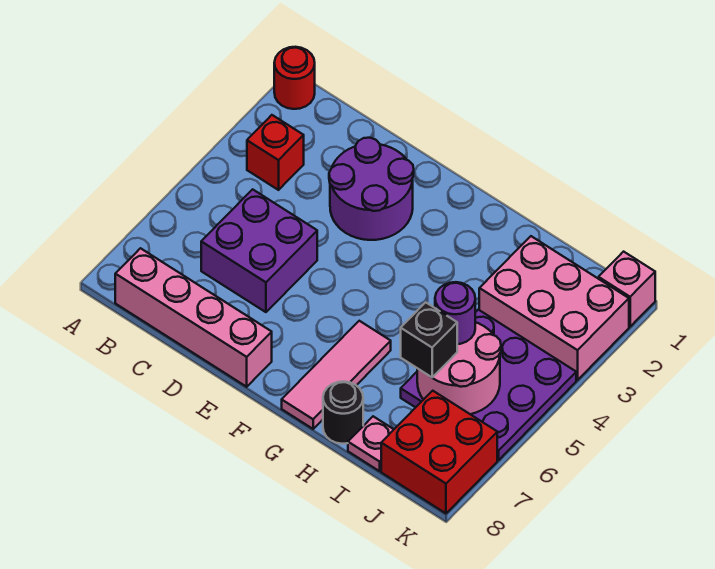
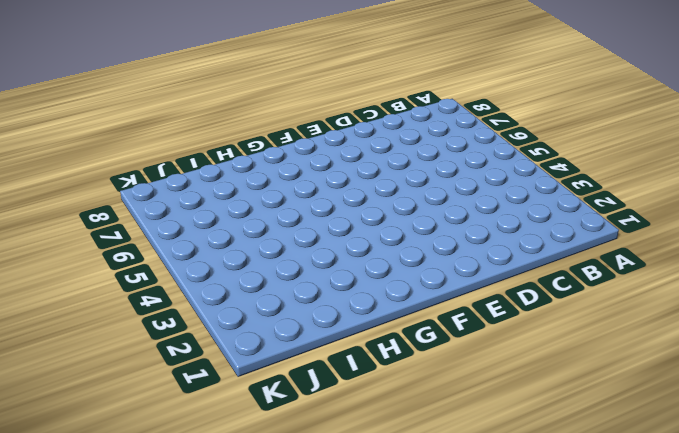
none -> red 1x1 round brick [274,47,315,109]
none -> red 1x1 brick [247,115,304,190]
none -> pink 1x4 brick [115,248,272,387]

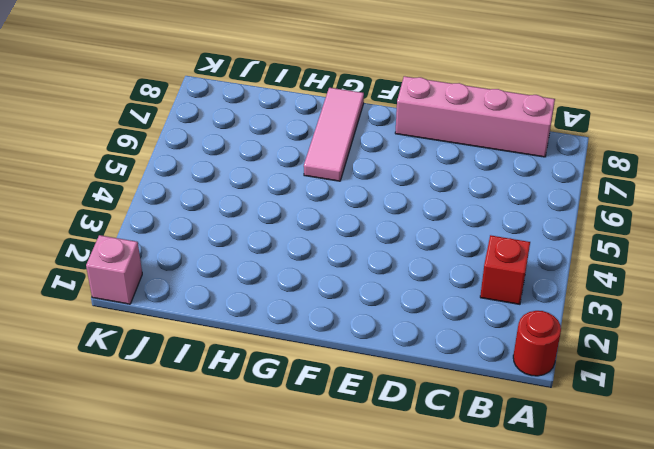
none -> purple 2x2 brick [201,189,317,312]
none -> purple 2x2 round brick [329,138,414,240]
none -> black 1x1 round brick [323,381,363,444]

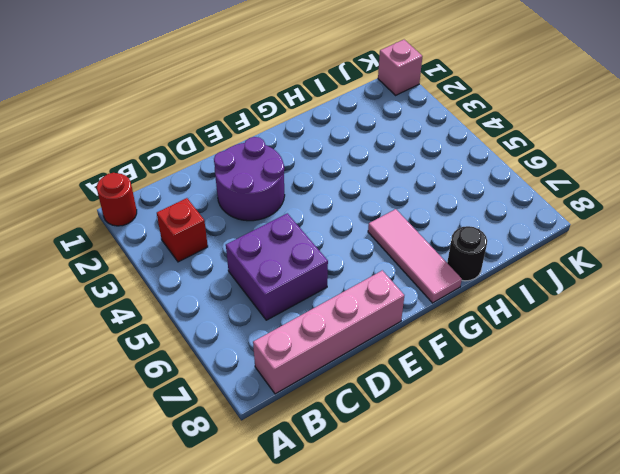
none -> pink 2x3 brick [479,236,629,380]
none -> purple 3x3 plate [401,310,576,460]
none -> pink 1x1 plate [348,416,394,471]

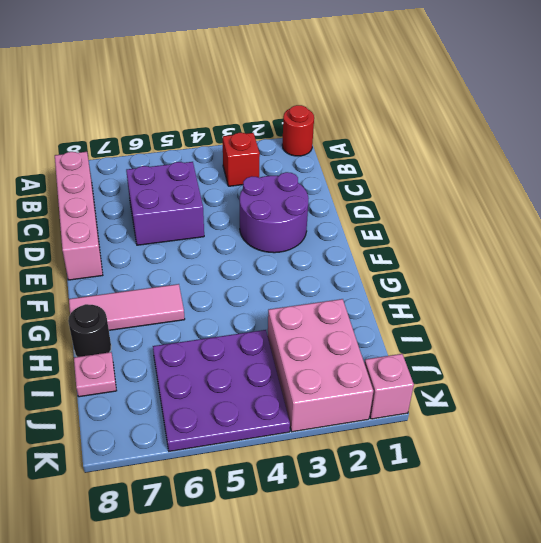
none -> red 2x2 brick [381,391,497,513]
none -> pink 2x2 round brick [417,322,501,414]
none -> purple 1x1 round brick [435,282,475,344]

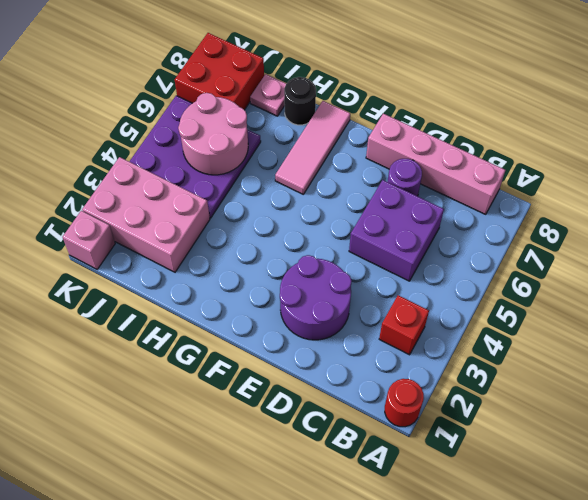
purple 1x1 round brick [388,159,422,196] -> purple 1x1 round brick moved to [435,282,475,344]
none -> black 1x1 brick [401,302,457,377]

